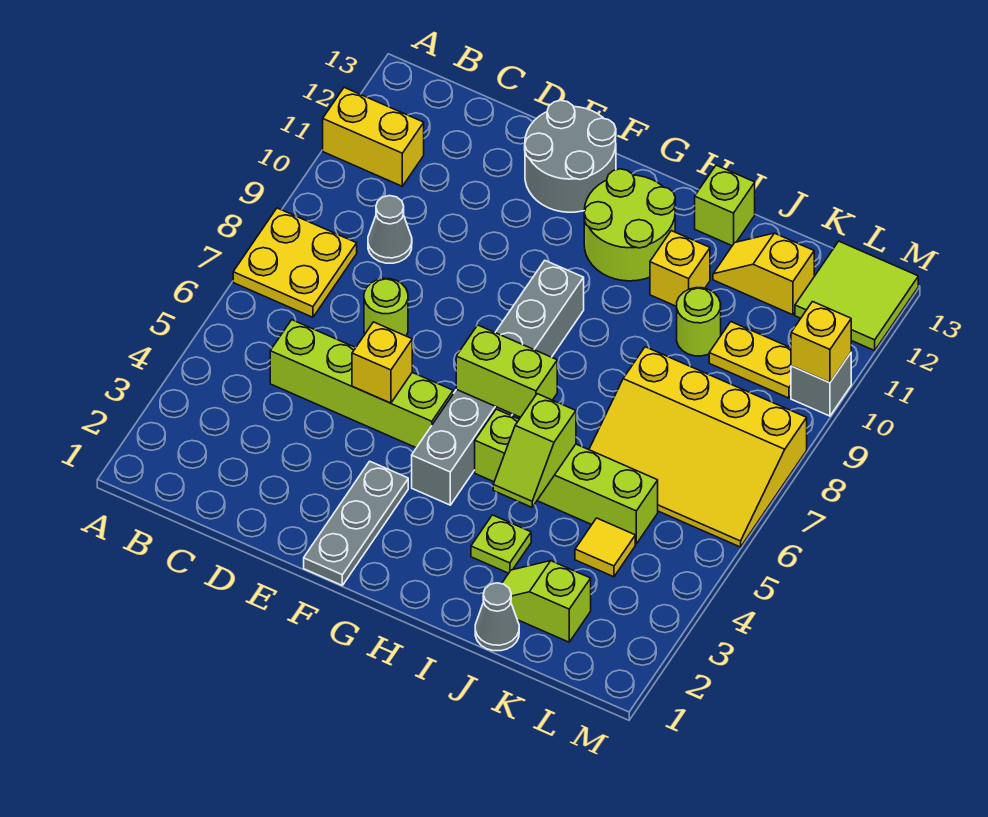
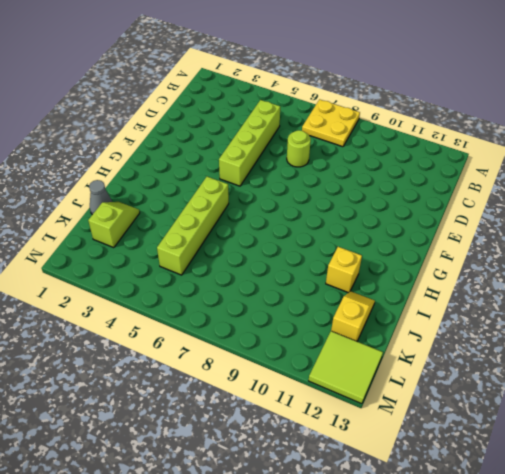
none -> yellow 1x2 brick [323,88,424,186]
none -> grey 1x1 cone [368,196,412,263]
none -> grey 2x2 round brick [525,100,616,212]

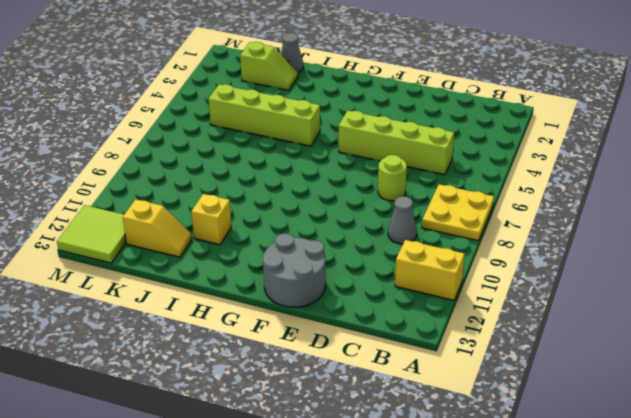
none -> grey 1x3 plate [304,461,408,585]
none -> grey 1x6 brick [412,261,584,505]
none -> lime 2x2 round brick [584,169,675,281]

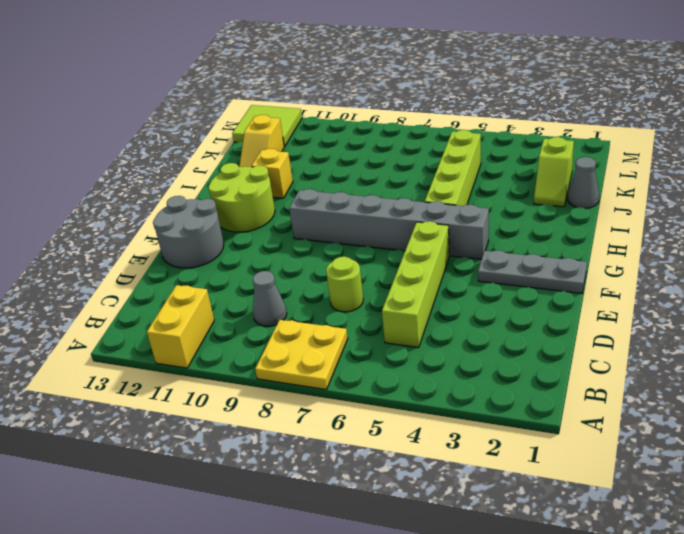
none -> lime 1x1 plate [471,515,531,573]
none -> lime 1x1 brick [695,165,755,246]
none -> yellow 3x4 slope [589,347,807,547]

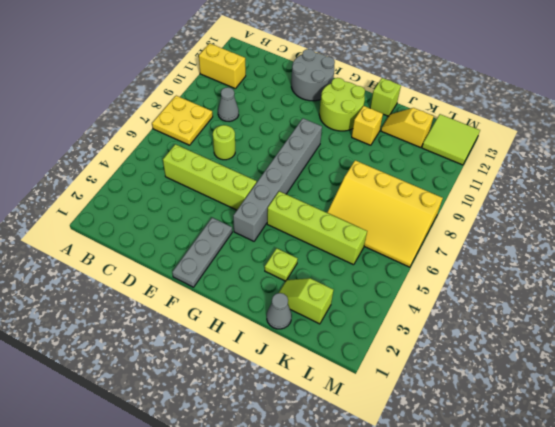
none -> lime 1x1 round brick [677,288,721,356]
none -> yellow 1x1 tile [575,518,635,577]
none -> yellow 1x2 plate [709,322,791,398]

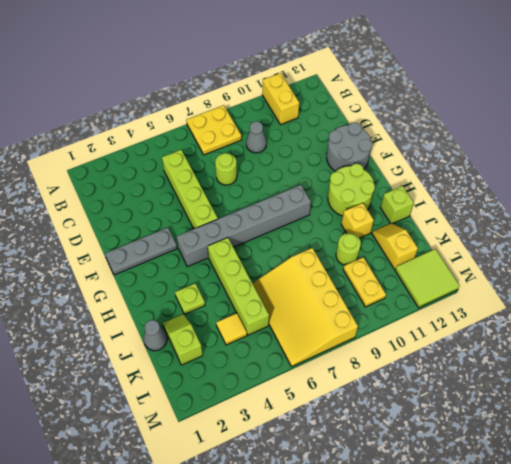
none -> grey 1x1 brick [791,353,851,416]
none -> yellow 1x1 brick [352,322,412,403]
none -> lime 1x2 brick [456,325,557,417]

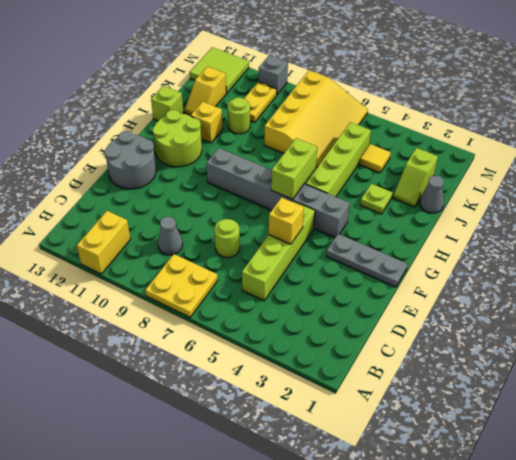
none -> lime 1x2 slope [493,394,576,507]
none -> yellow 1x1 brick [791,302,851,383]

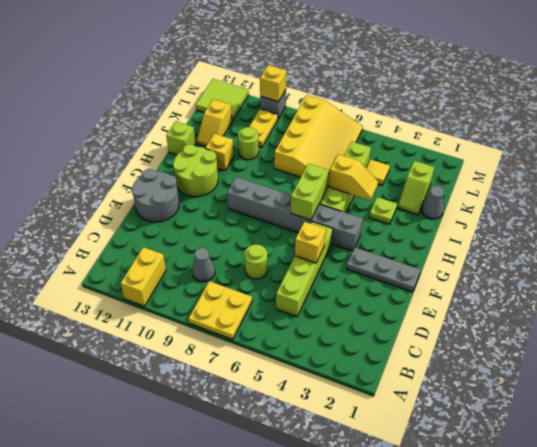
yellow 1x2 slope [329,154,378,201] -> lime 1x2 slope [493,394,576,507]

